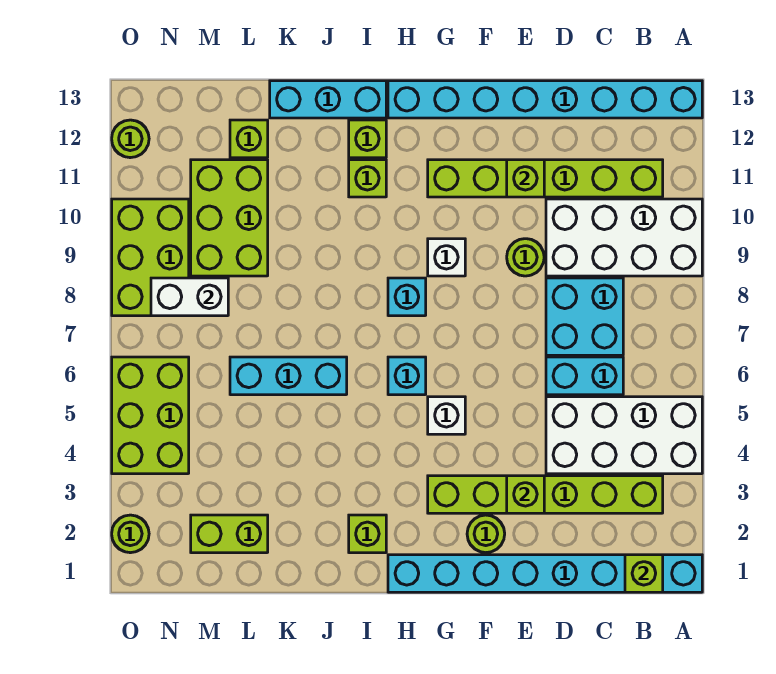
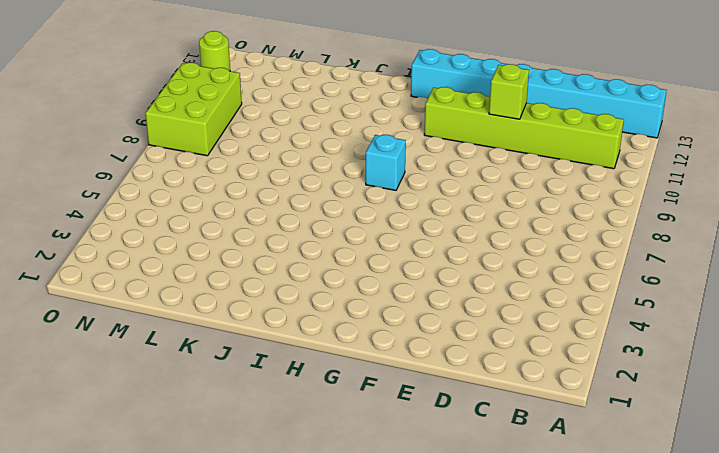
none -> cyan 1x8 brick [388,555,702,592]
none -> white 2x4 brick [546,397,702,474]
none -> white 2x4 brick [546,199,702,276]
none -> lime 1x6 brick [428,476,663,513]

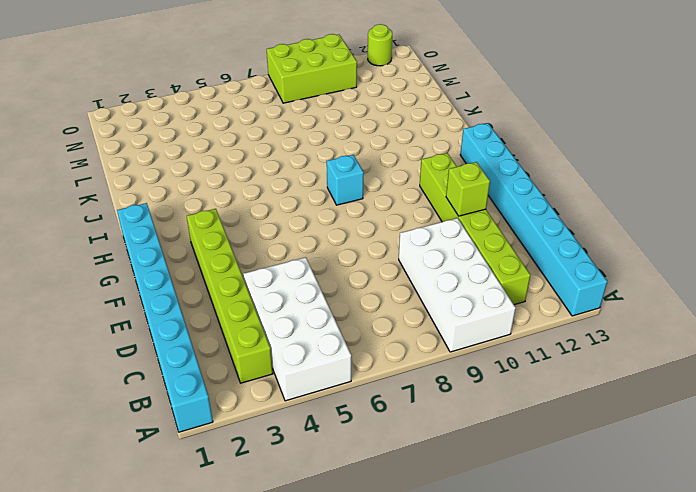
none -> cyan 1x2 brick [546,357,623,395]
none -> cyan 2x2 brick [546,278,623,355]
none -> lime 1x1 round brick [507,239,544,276]
none -> lime 1x1 round brick [467,515,505,553]

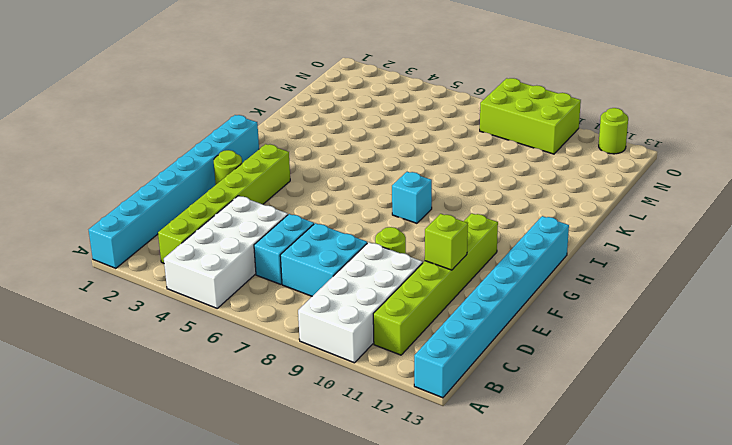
none -> white 1x1 brick [428,397,465,434]
none -> white 1x1 brick [428,239,465,276]
none -> cyan 1x1 brick [388,357,426,395]
none -> lime 1x1 brick [349,515,386,553]

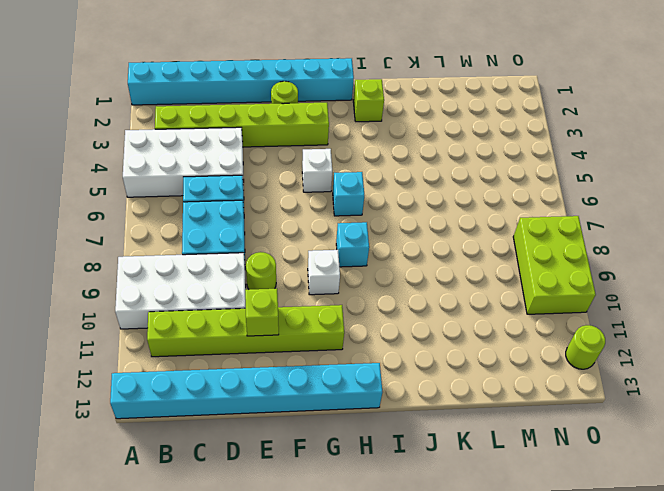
none -> lime 1x1 brick [349,160,386,197]
none -> lime 1x1 brick [349,120,386,158]
none -> cyan 1x3 brick [270,81,386,118]
none -> cyan 1x3 brick [230,357,347,395]

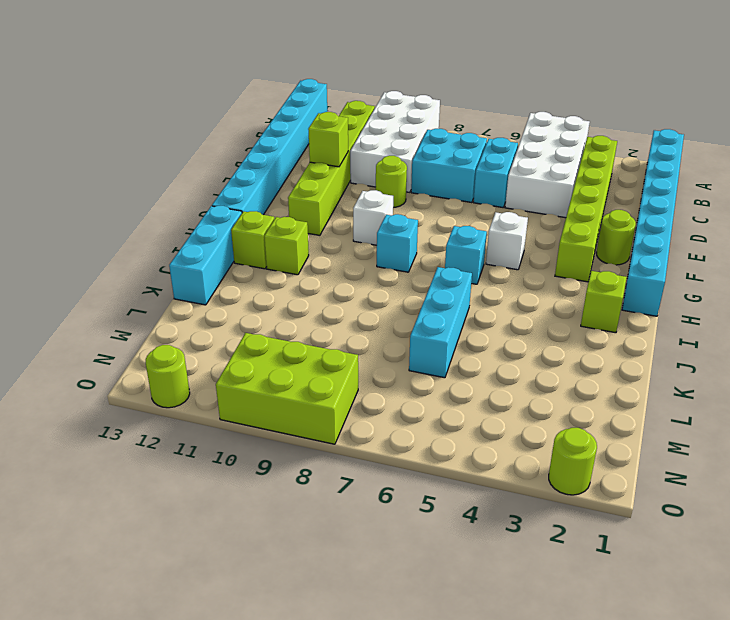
none -> lime 1x2 brick [191,515,268,553]
none -> lime 2x3 brick [191,160,268,276]
none -> lime 1x1 brick [230,120,268,158]
none -> lime 2x3 brick [112,357,189,474]

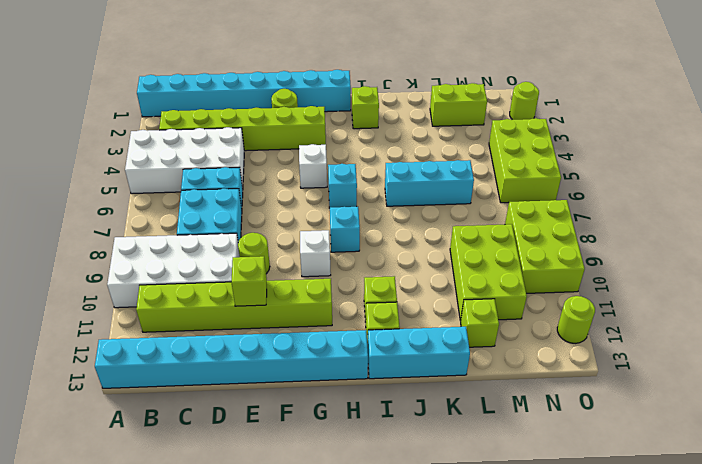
none -> lime 1x1 brick [625,555,663,592]
none -> lime 1x1 brick [507,476,544,513]
none -> white 1x2 brick [151,278,228,316]

